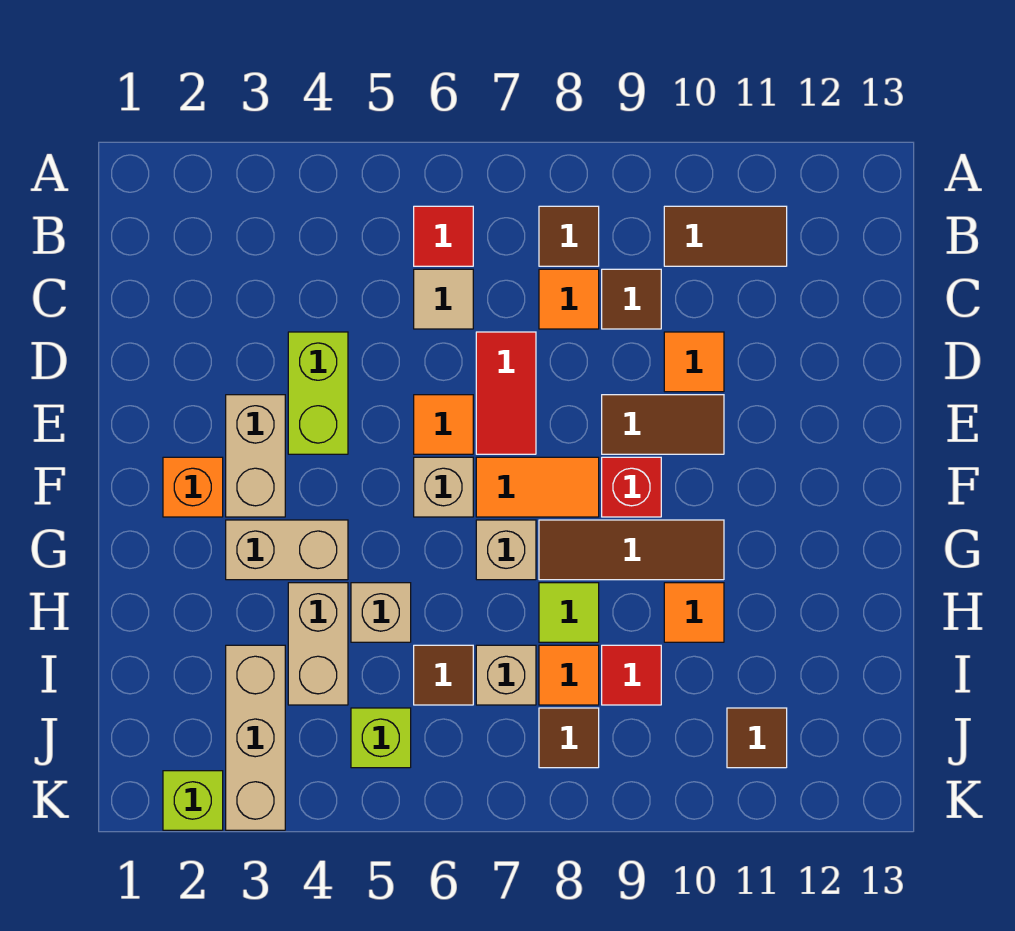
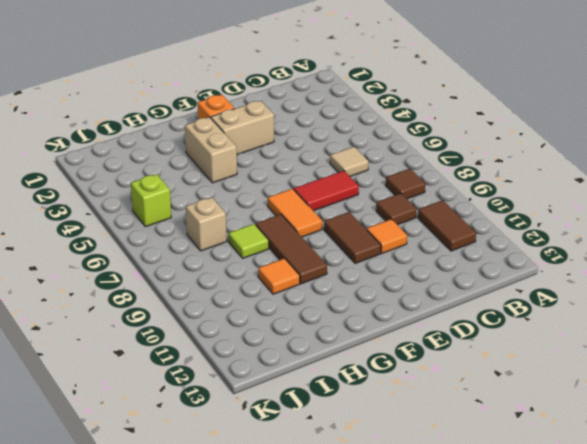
none -> red 1x1 tile [414,206,473,266]
none -> orange 1x1 tile [539,269,599,329]
none -> lime 1x2 brick [288,332,348,454]
none -> orange 1x1 tile [414,395,473,454]

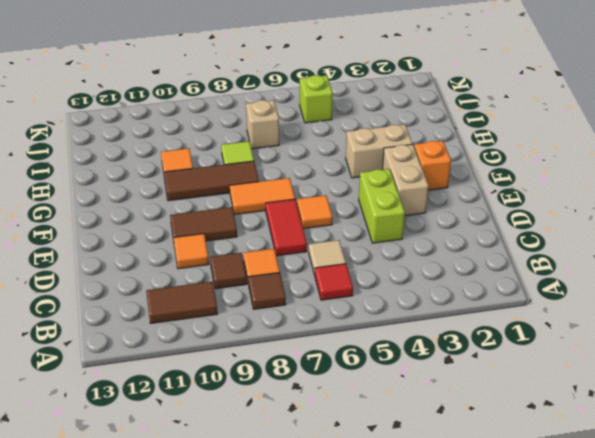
none -> tan 1x1 brick [414,457,473,517]
none -> red 1x1 brick [602,457,661,517]
none -> tan 1x1 brick [476,520,536,580]
none -> tan 1x2 brick [288,583,348,705]

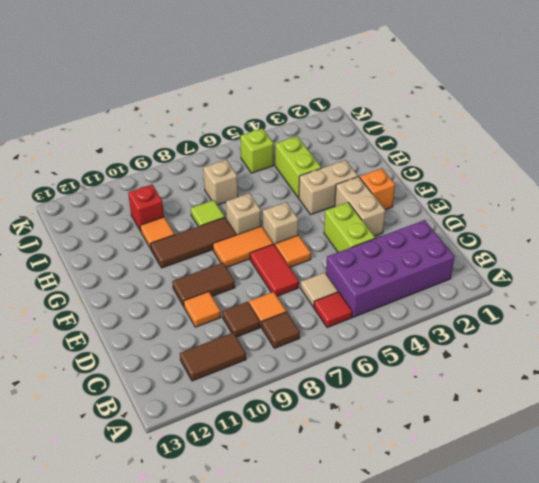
purple 2x4 brick [326,220,454,317] -> none
lime 1x2 brick [275,136,321,198] -> tan 1x2 brick [288,583,348,705]
red 1x1 brick [128,185,164,231] -> red 1x1 brick moved to [602,457,661,517]
none -> tan 1x1 brick [351,583,411,642]
none -> tan 1x3 brick [226,645,285,830]
none -> brown 1x1 tile [414,645,473,705]
none -> orange 1x1 tile [539,645,599,705]

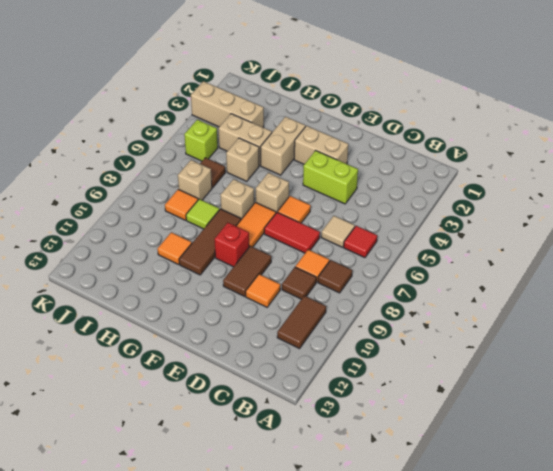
none -> orange 1x1 brick [163,457,223,517]
none -> red 1x1 tile [602,645,661,705]
none -> brown 1x1 tile [539,708,599,768]
none -> brown 1x1 tile [727,708,787,768]

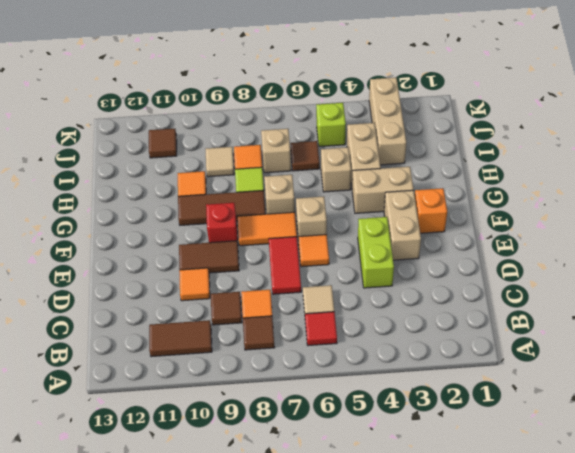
tan 1x1 tile [206,147,234,177] -> red 1x1 tile [602,645,661,705]
none -> brown 1x1 tile [539,708,599,768]
none -> lime 1x1 brick [163,771,223,830]

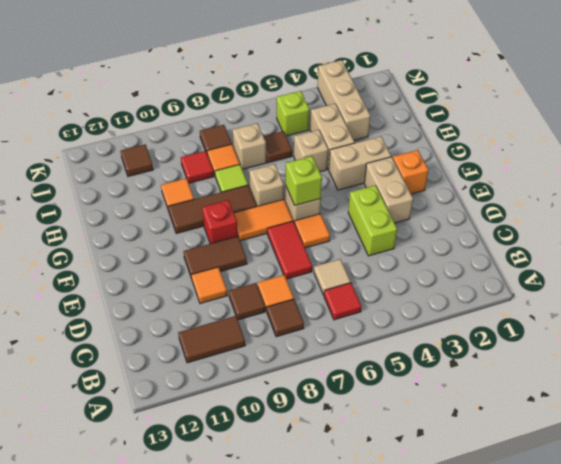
lime 1x1 brick [286,156,322,205] -> lime 1x1 brick moved to [163,771,223,830]

